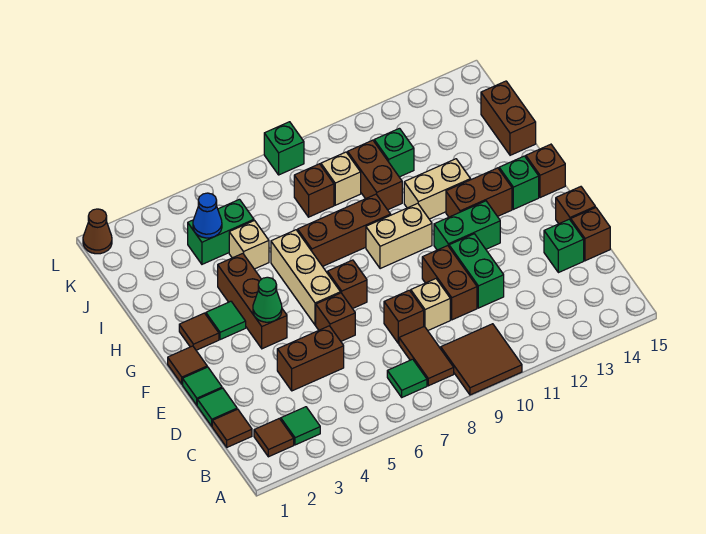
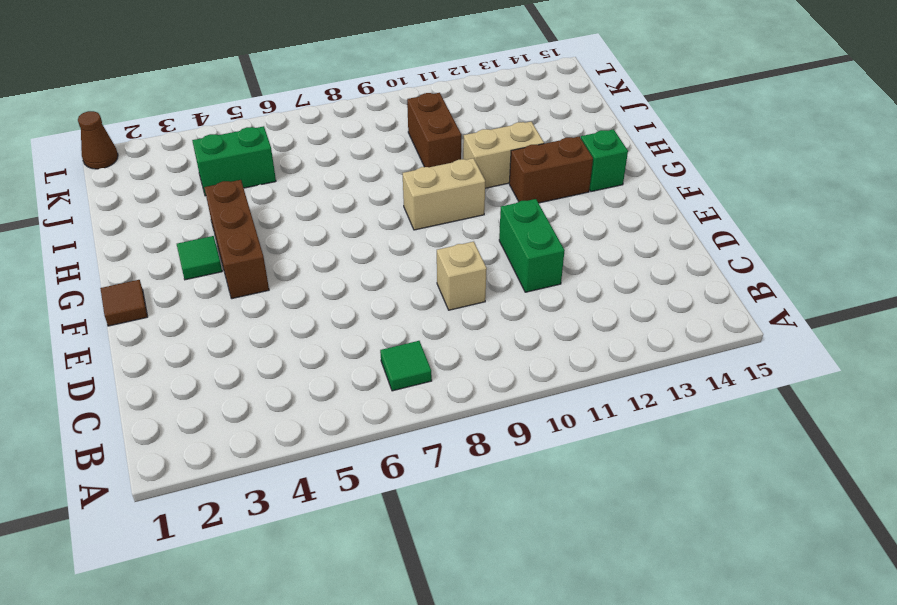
none -> brown 2x2 tile [441,324,522,395]
none -> brown 1x1 tile [254,419,294,457]
none -> green 1x1 tile [281,407,320,445]
none -> brown 1x2 tile [399,326,454,386]

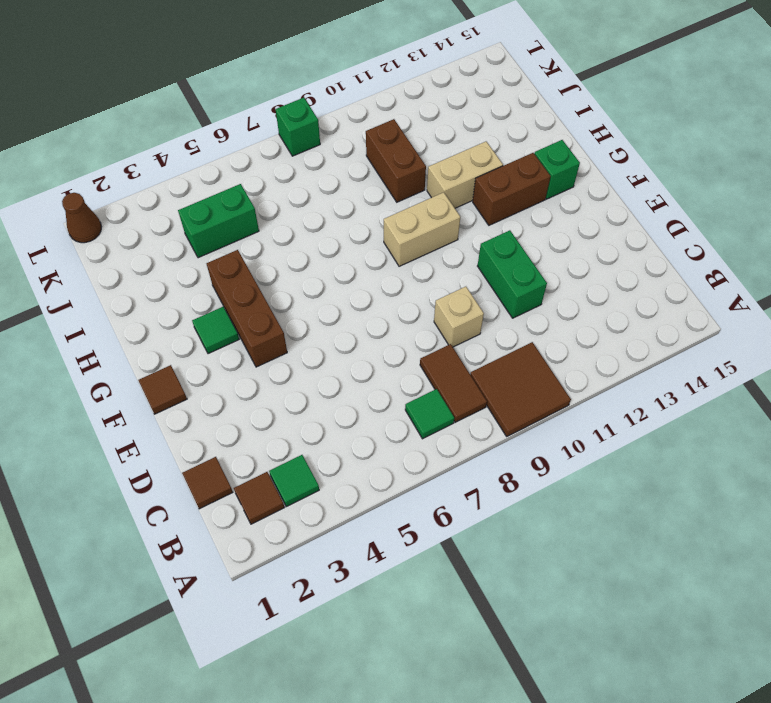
none -> green 1x1 tile [197,388,237,426]
none -> brown 1x2 brick [277,326,344,391]
none -> brown 1x1 brick [384,290,424,344]
none -> brown 1x2 brick [422,246,477,320]

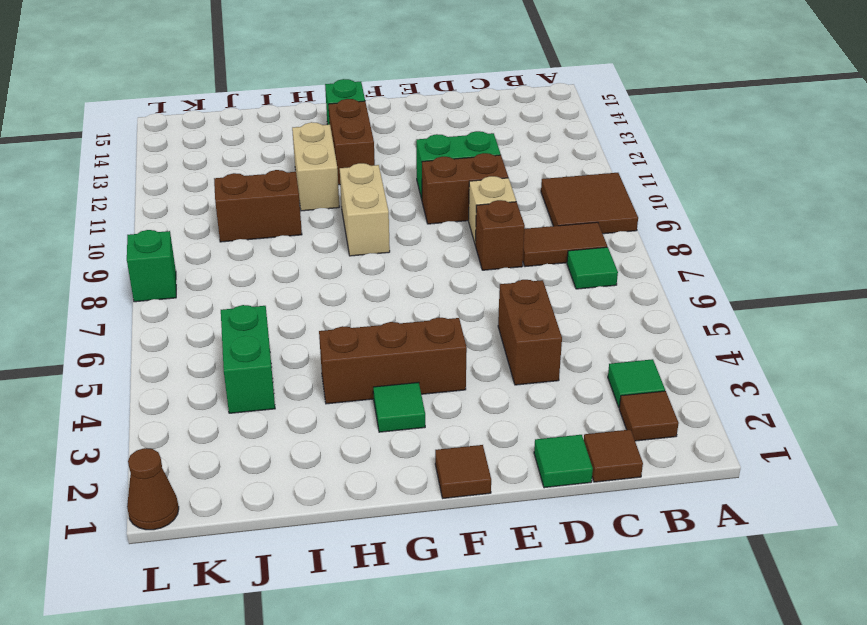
none -> green 1x1 brick [544,219,584,273]
none -> brown 1x1 brick [571,207,610,261]
none -> green 1x1 tile [183,367,222,405]
none -> brown 1x1 brick [316,293,355,341]

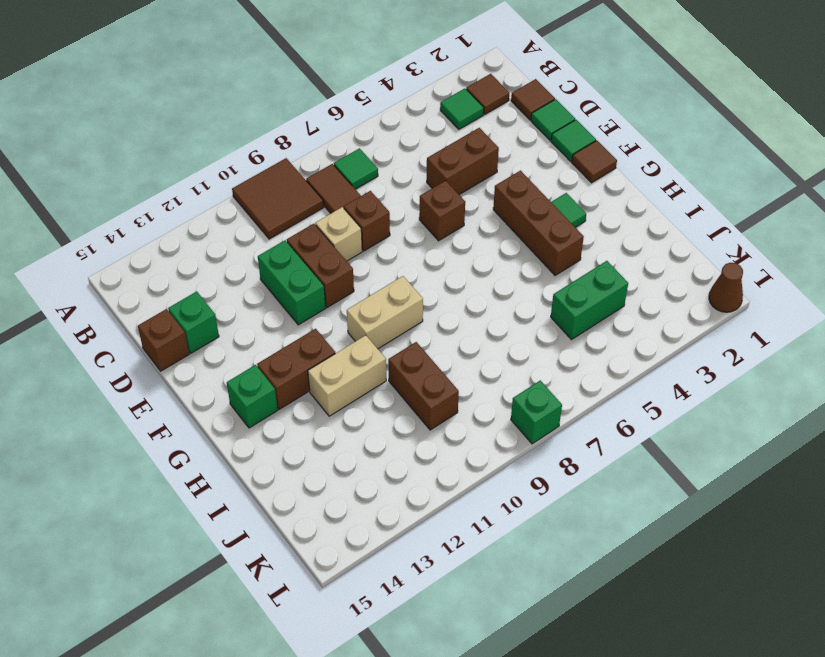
none -> brown 1x1 brick [556,187,595,224]
none -> tan 1x3 brick [271,230,340,325]
none -> brown 1x1 brick [328,260,367,309]
none -> green 1x2 brick [434,201,500,250]

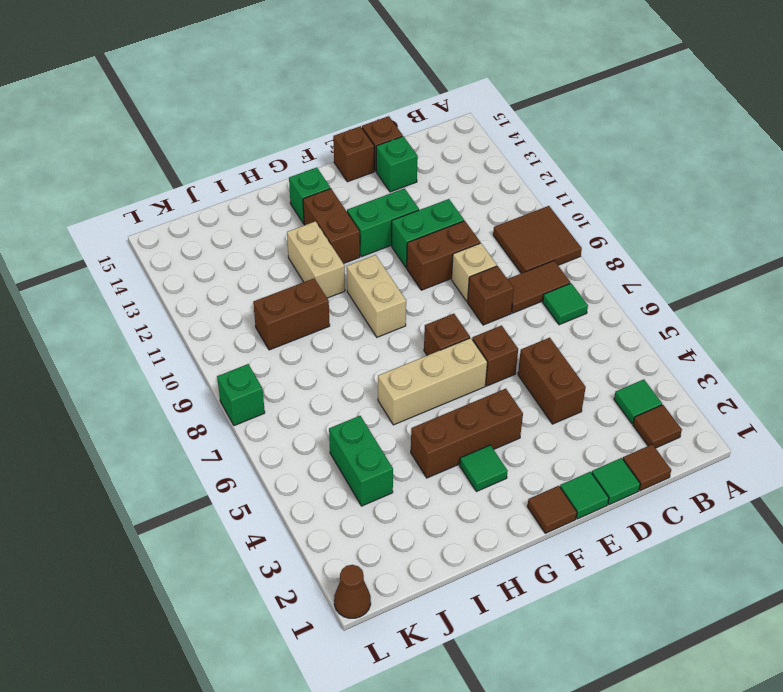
green 1x2 brick [347,188,419,256] -> green 1x2 brick turned to [434,201,500,250]
none -> brown 1x1 tile [179,313,219,350]
none -> brown 1x1 brick [526,144,565,198]
none -> brown 1x3 brick [298,194,391,266]
none -> tan 1x1 brick [229,221,269,269]

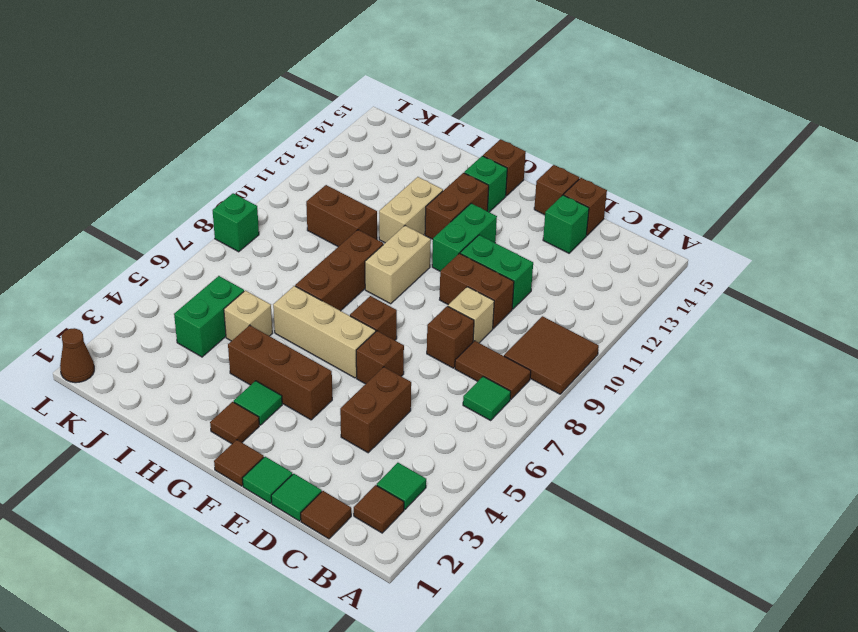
none -> brown 1x2 brick [481,81,536,155]
none -> brown 1x1 brick [294,164,334,217]
none -> tan 1x1 brick [321,152,361,205]
none -> green 1x1 brick [374,128,414,177]

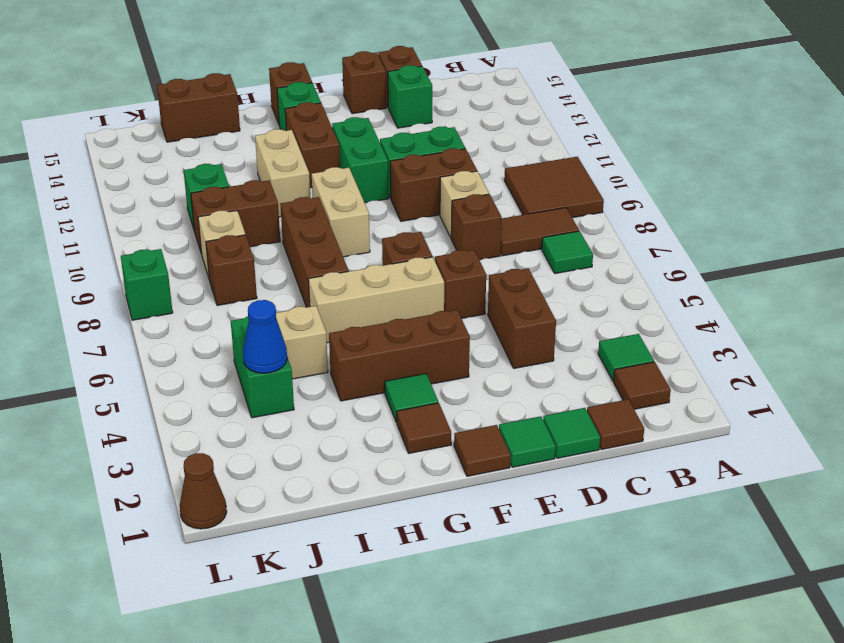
none -> green 1x1 cone [253,277,282,322]

